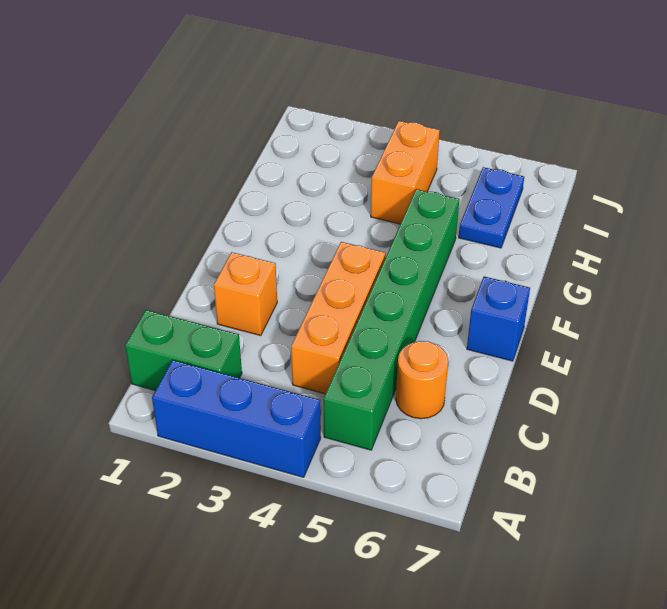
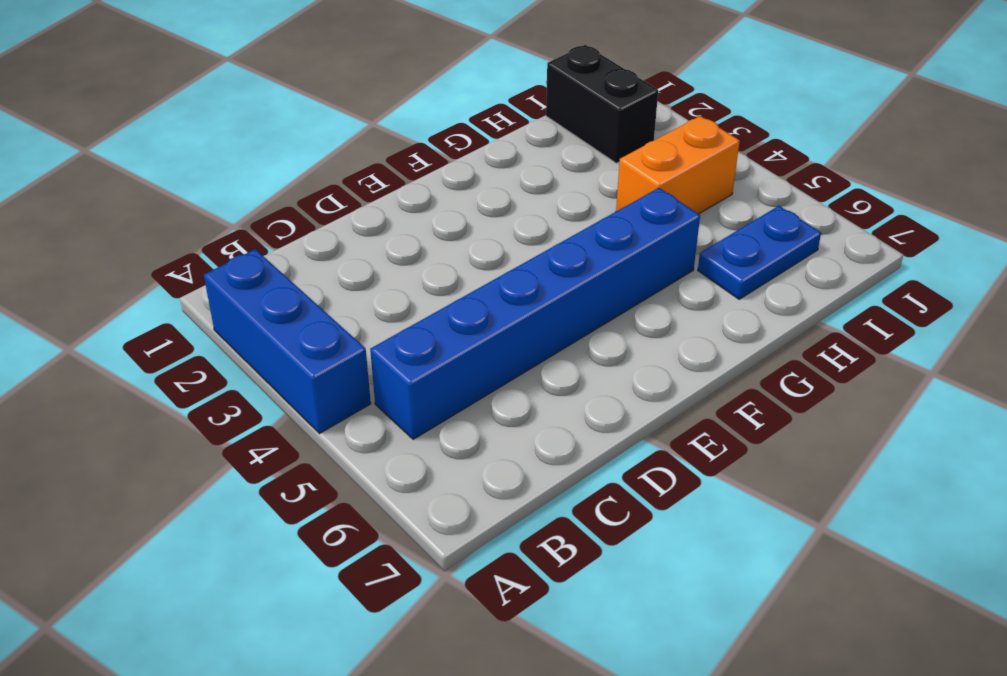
blue 1x6 brick [370,188,700,439] -> green 1x6 brick [324,189,459,450]
black 1x2 brick [546,45,658,163] -> none
none -> green 1x2 brick [125,310,242,390]
none -> orange 1x3 brick [291,242,385,394]

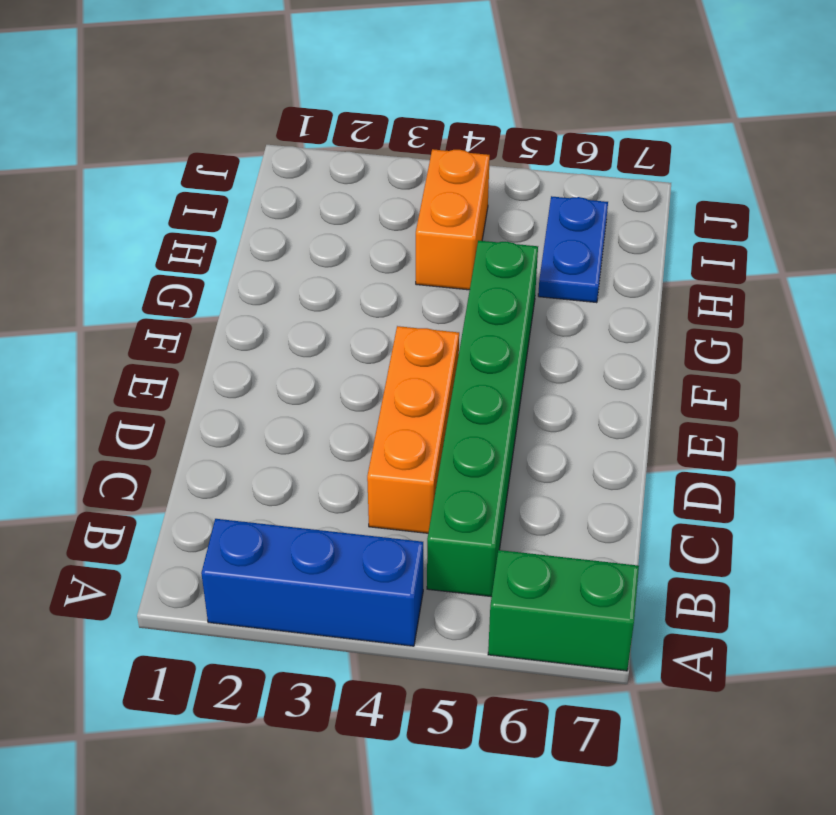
green 1x2 brick [488,550,639,671] -> green 1x2 brick moved to [125,310,242,390]
none -> orange 1x1 round brick [396,341,448,419]
none -> orange 1x1 brick [214,252,277,336]

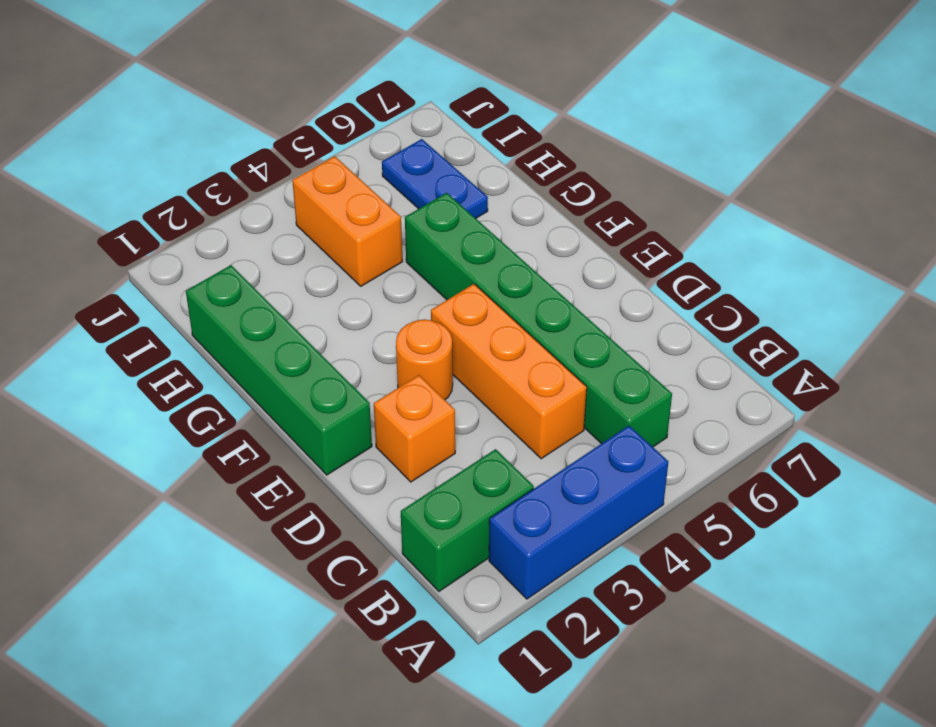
green 1x4 brick [186,265,372,475] -> none
orange 1x1 round brick [396,319,453,400] -> orange 1x1 round brick moved to [396,341,448,419]
none -> blue 1x1 brick [467,276,530,361]

